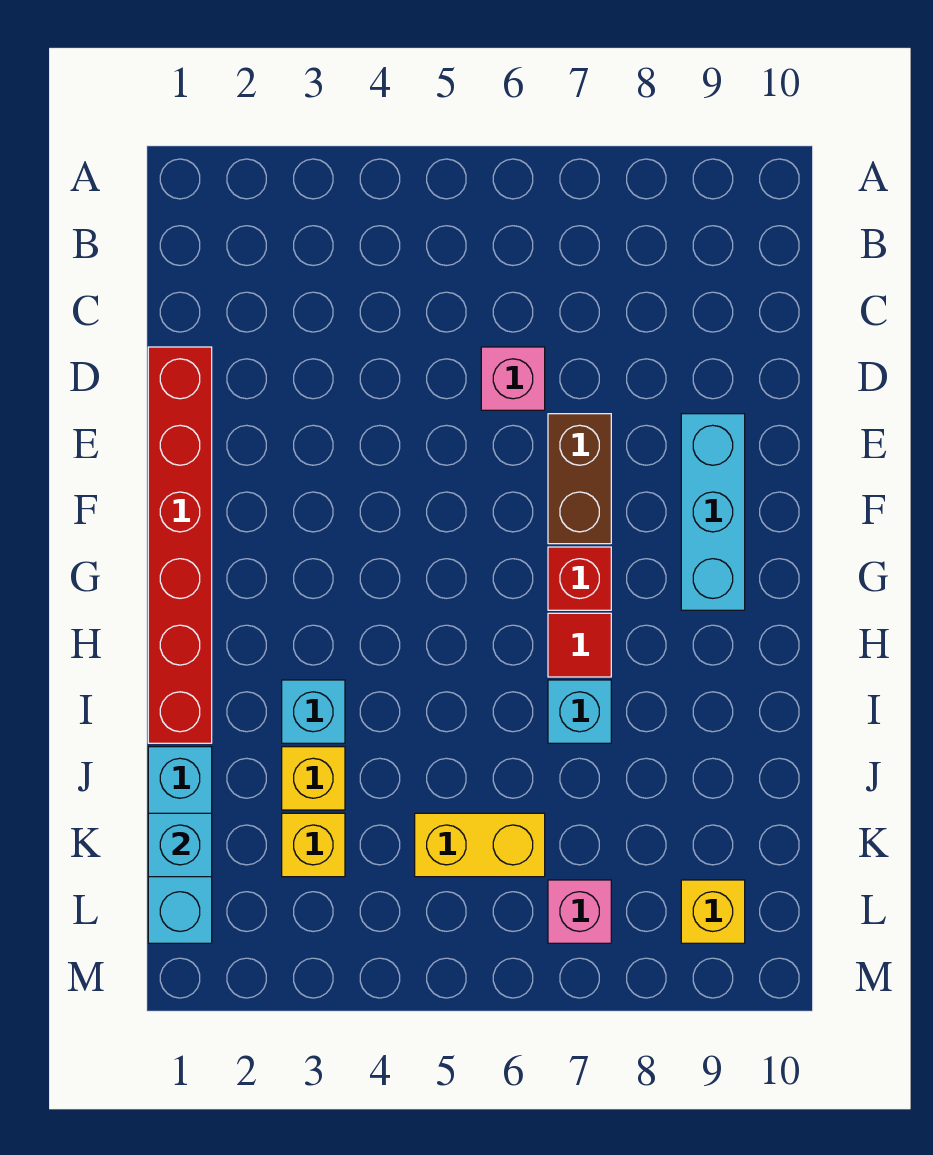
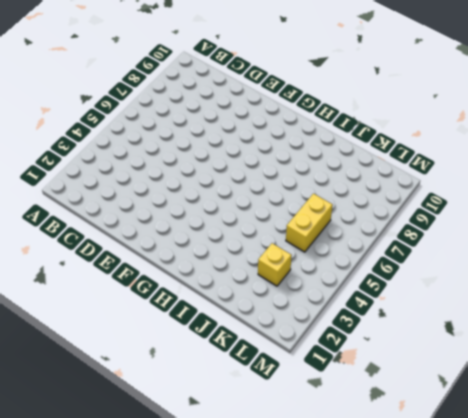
none -> red 1x6 brick [148,347,212,743]
none -> pink 1x1 brick [481,347,545,410]
none -> brown 1x2 brick [548,414,611,544]

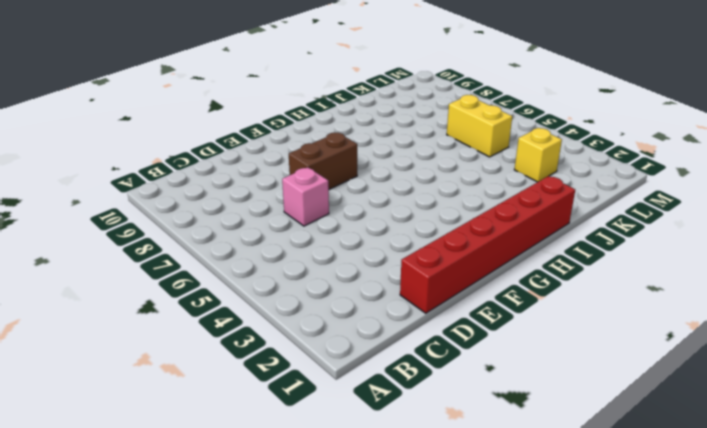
none -> cyan 1x3 brick [681,414,745,610]
none -> red 1x1 brick [548,547,611,610]
none -> red 1x1 tile [548,613,611,677]

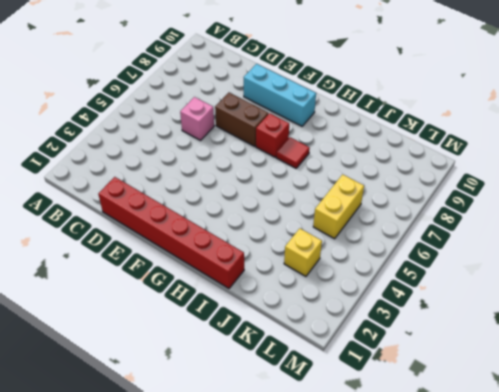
none -> cyan 1x1 brick [282,680,345,743]
none -> cyan 1x1 brick [548,680,611,743]
none -> cyan 1x3 brick [148,747,212,943]

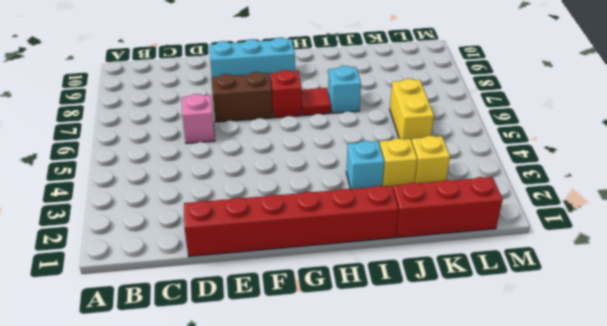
red 1x3 brick [393,177,503,238] -> cyan 1x3 brick [148,747,212,943]
none -> pink 1x1 brick [548,880,611,943]
none -> yellow 1x1 brick [681,880,745,943]
none -> cyan 1x1 brick [148,813,212,877]

